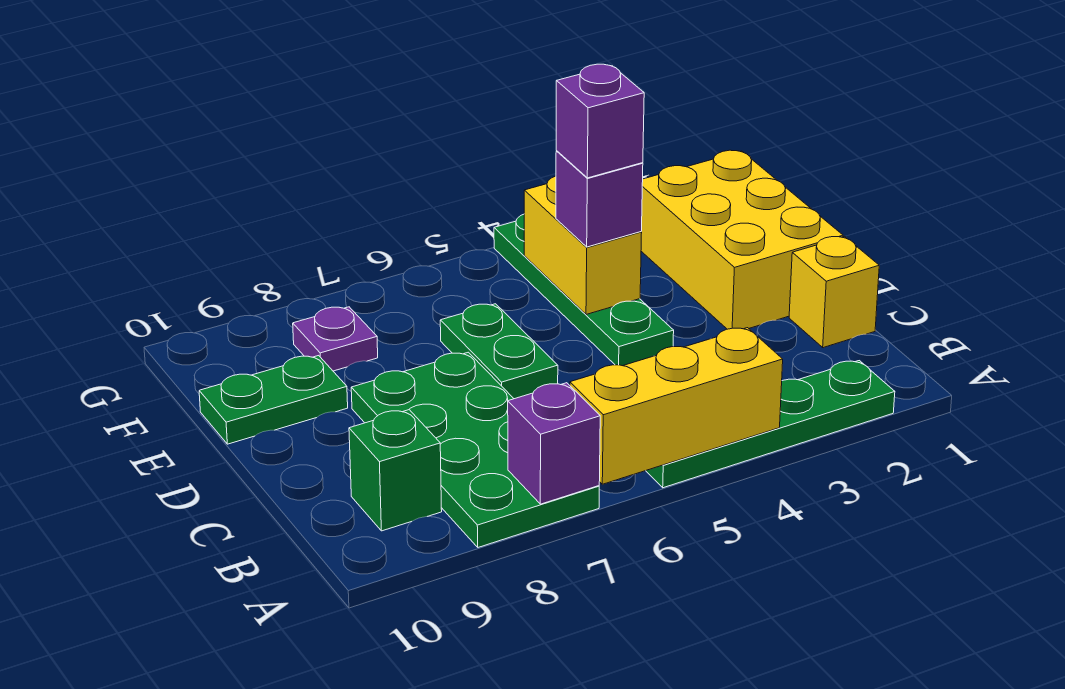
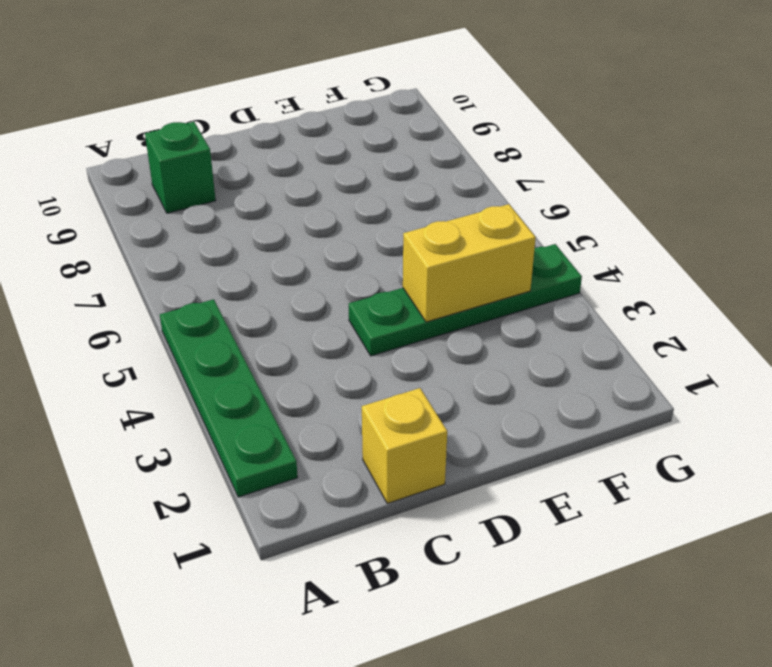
none -> green 2x4 plate [351,352,599,547]
none -> yellow 2x3 brick [641,150,843,329]
none -> green 1x2 plate [440,304,558,399]

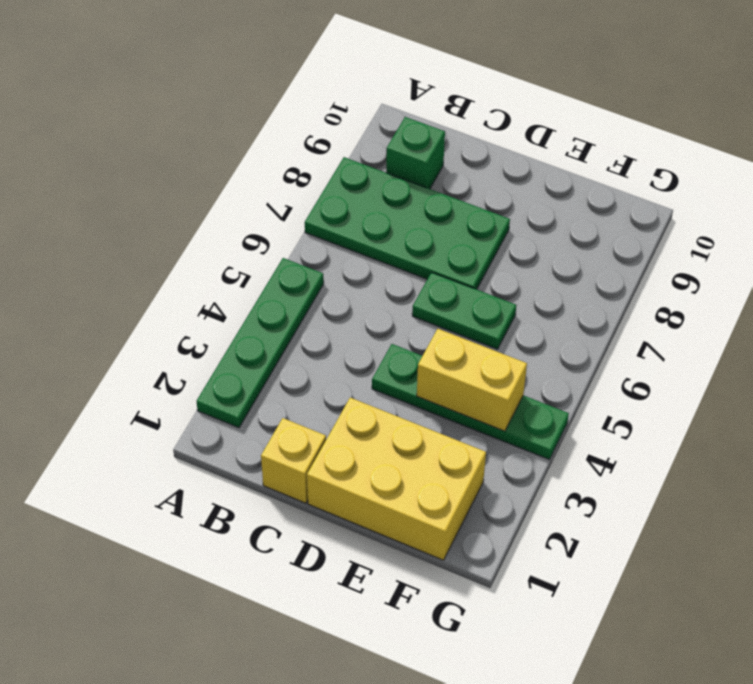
none -> green 1x2 plate [199,356,348,444]
none -> purple 1x1 plate [293,307,378,371]
none -> yellow 1x3 brick [570,328,783,484]

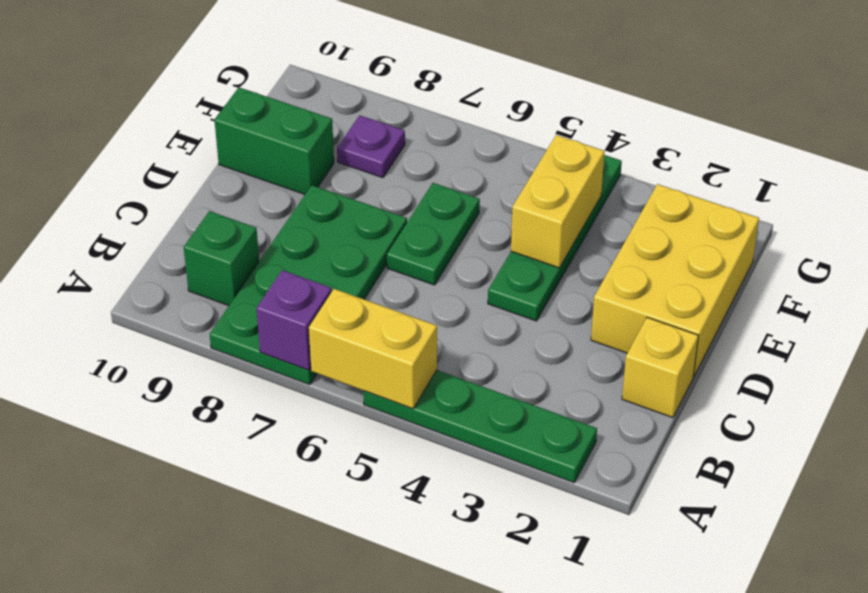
yellow 1x2 brick [309,289,437,409] -> yellow 1x3 brick [570,328,783,484]
green 1x2 brick [214,87,334,194] -> green 1x2 plate [199,356,348,444]
none -> purple 1x1 brick [556,151,643,247]
none -> purple 1x1 brick [556,64,644,178]

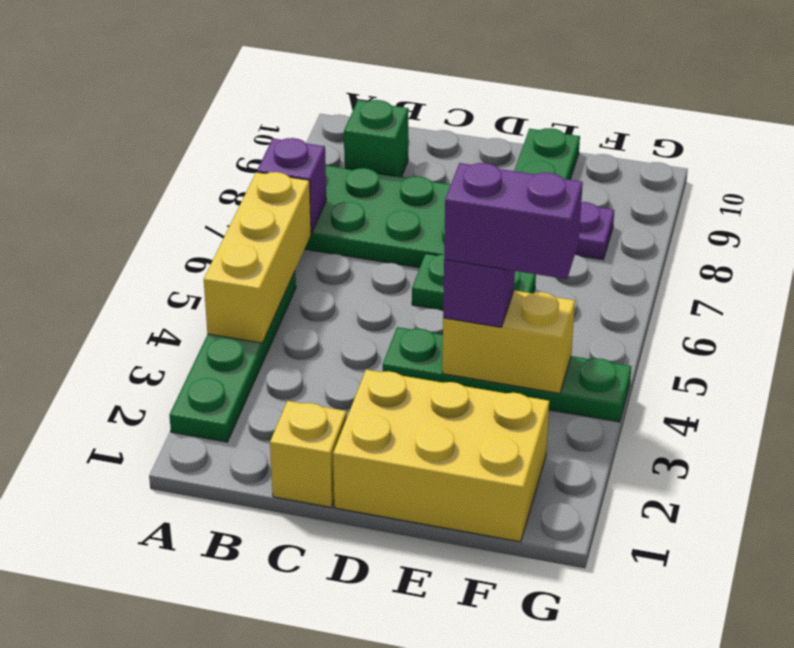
purple 1x2 brick [444,163,583,279] -> purple 1x1 brick [556,64,644,178]

